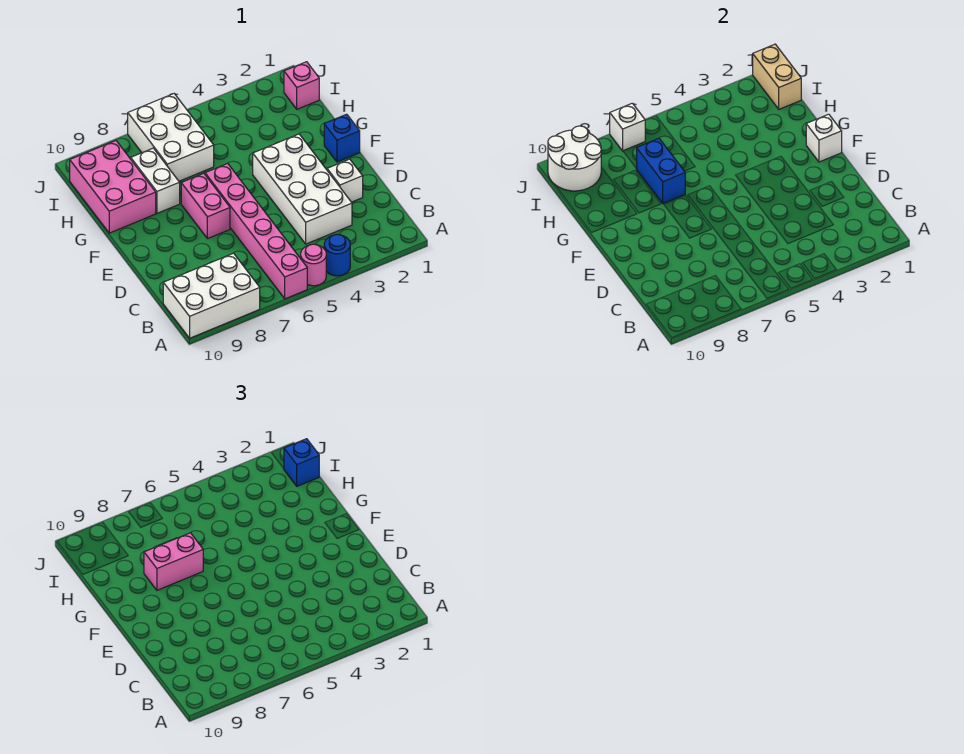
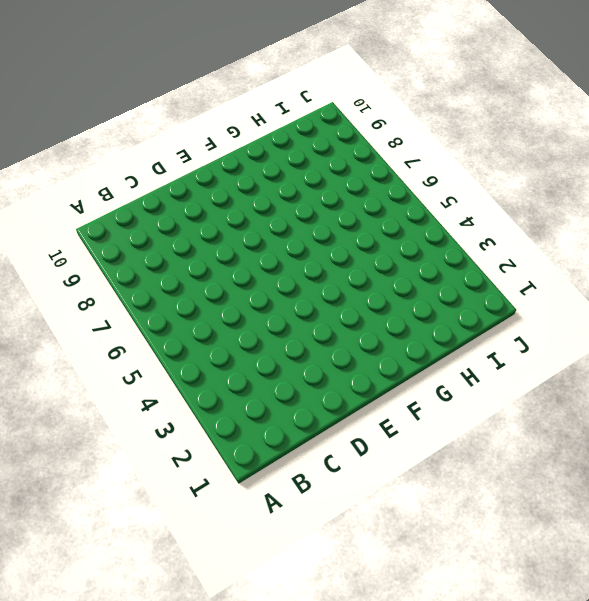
none -> blue 1x1 round brick [324,234,350,276]
none -> pink 1x1 round brick [301,244,326,286]
none -> pink 1x6 brick [205,163,307,299]

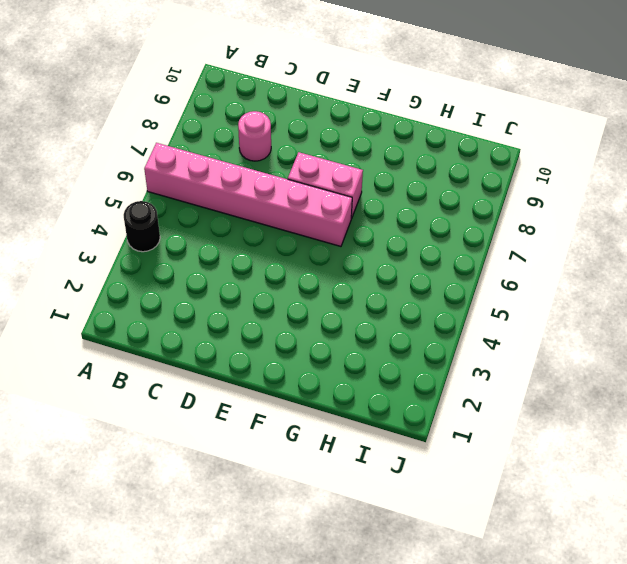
black 1x1 round brick [124,201,160,252] -> blue 1x1 round brick [324,234,350,276]
pink 1x1 round brick [238,111,271,161] -> pink 1x1 round brick moved to [301,244,326,286]
none -> white 2x3 brick [163,253,260,338]
none -> white 2x4 brick [253,134,352,244]
none -> white 1x1 brick [327,159,363,202]

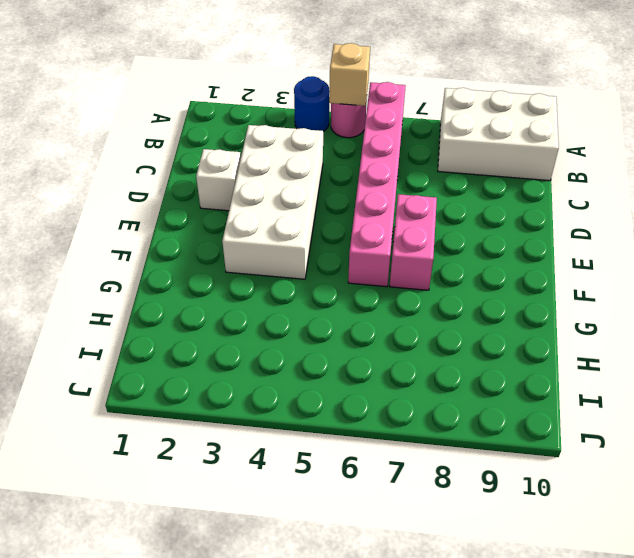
tan 1x1 brick [329,43,370,106] -> none
none -> blue 1x1 brick [324,114,360,162]
none -> white 1x2 brick [131,148,180,213]
none -> pink 2x3 brick [70,141,156,233]

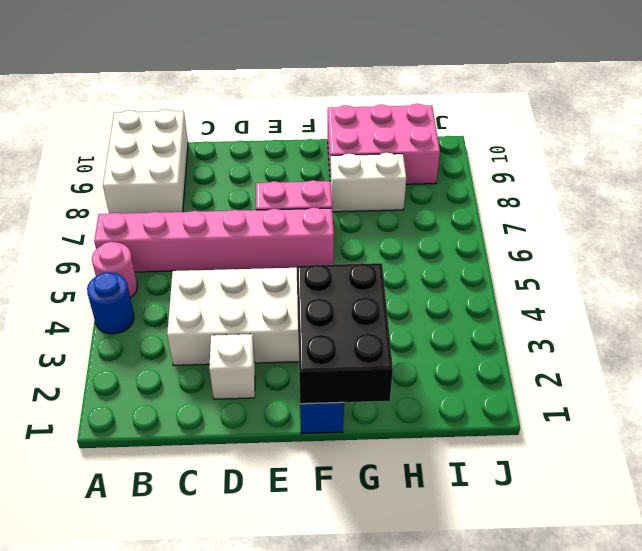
black 2x3 brick [296,263,393,404] -> white 1x1 brick [806,114,842,162]
none -> white 2x3 brick [128,94,214,181]
none -> pink 1x1 brick [284,62,319,109]
none -> blue 1x2 brick [637,138,685,203]

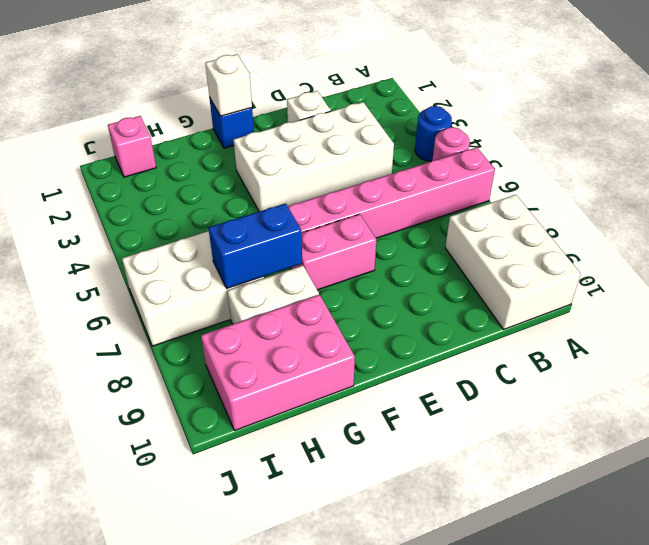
none -> tan 1x2 brick [753,44,801,109]
none -> white 2x2 round brick [548,126,601,191]
none -> white 1x1 brick [610,103,645,151]

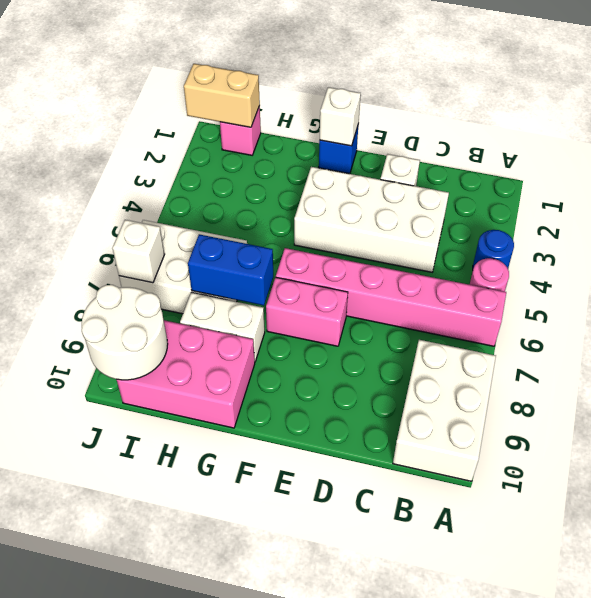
none -> pink 1x2 brick [144,533,203,590]
none -> blue 1x1 brick [284,439,319,486]

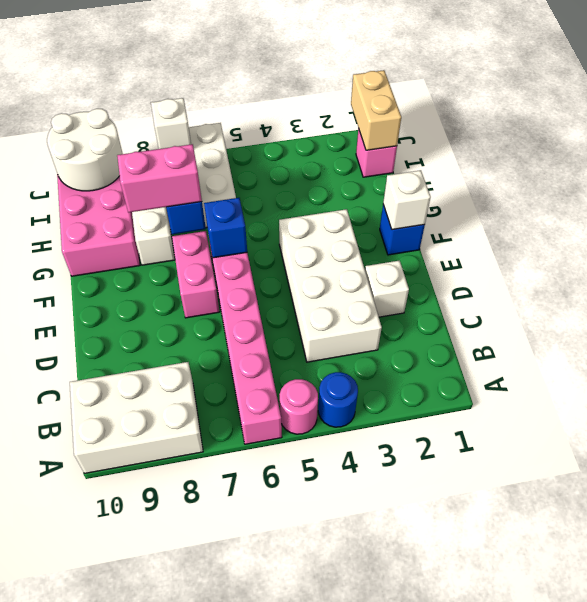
blue 1x1 brick [204,198,247,258] -> blue 1x1 brick moved to [284,439,319,486]

